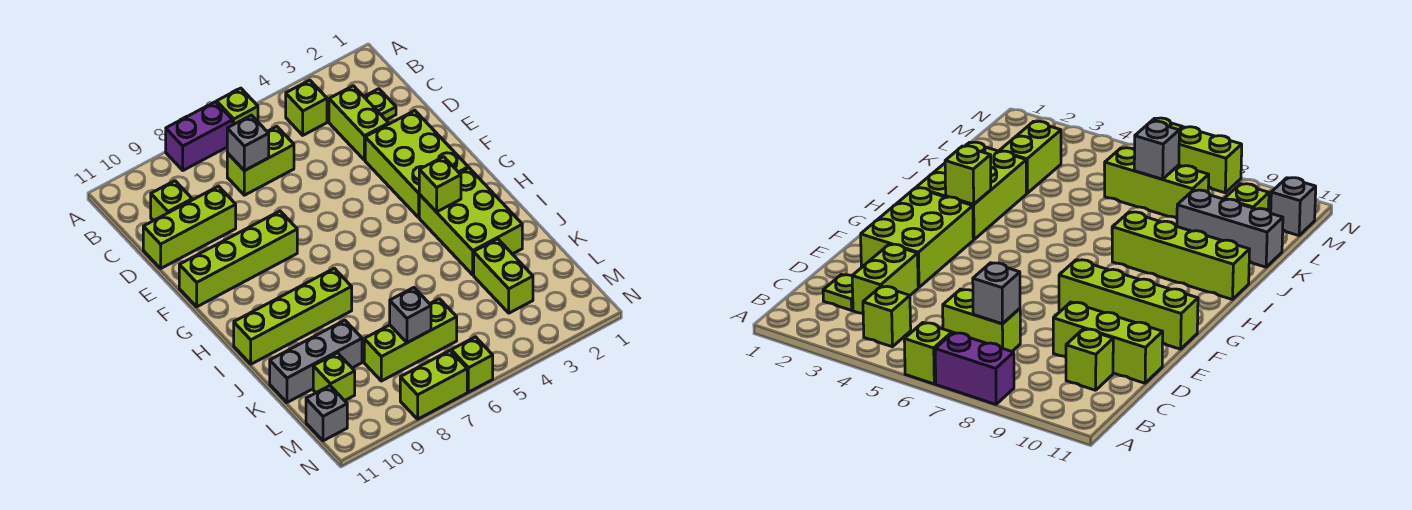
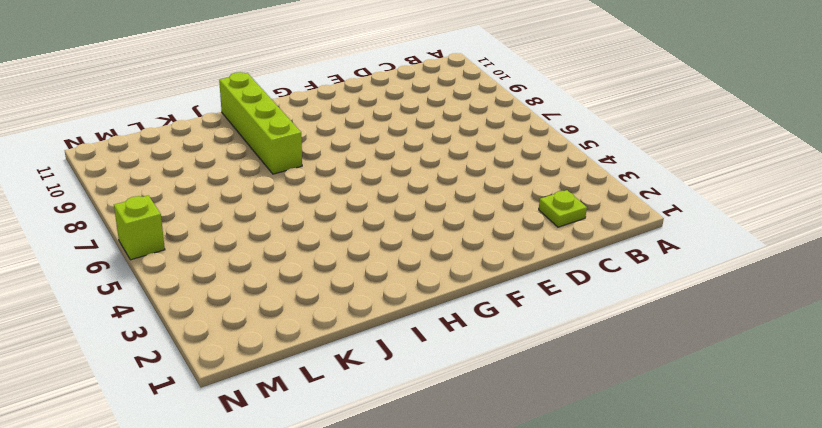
none -> lime 1x1 brick [217,88,258,125]
none -> purple 1x2 brick [166,102,233,170]
none -> lime 1x1 brick [286,80,327,135]

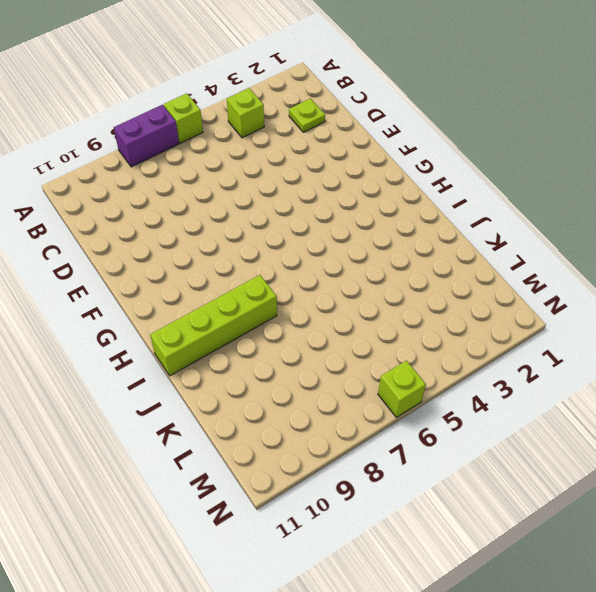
none -> lime 1x2 brick [329,86,389,160]
none -> lime 1x2 brick [227,127,294,195]
none -> lime 1x1 brick [151,181,192,221]

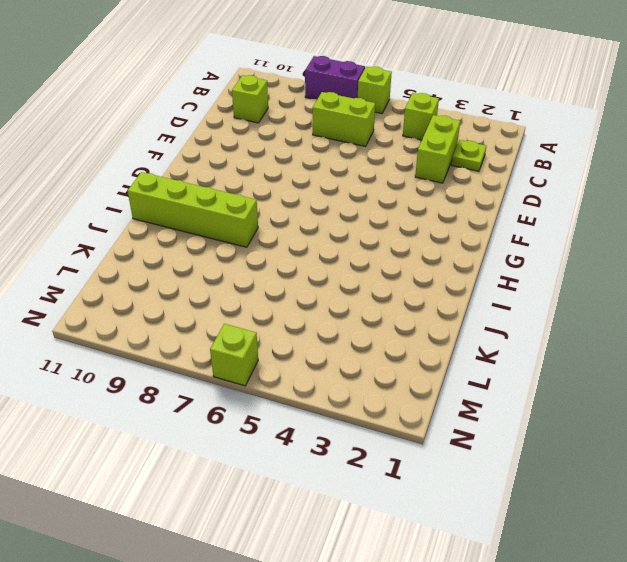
none -> lime 1x3 brick [143,186,236,268]
none -> lime 2x3 brick [365,111,468,217]
none -> lime 1x4 brick [179,211,297,307]

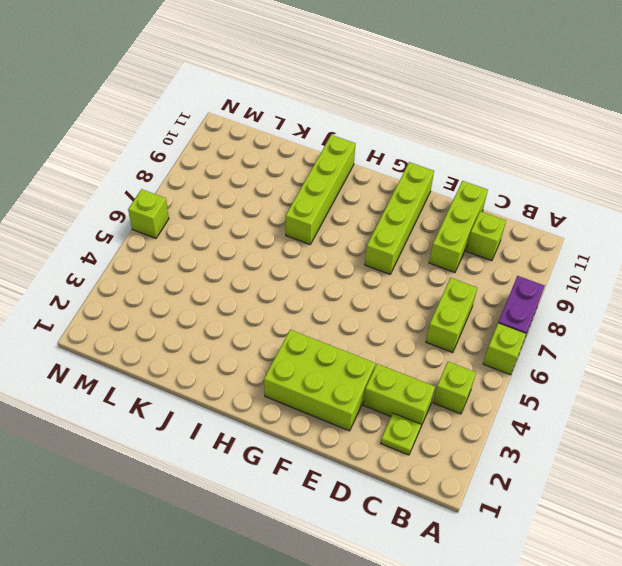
none -> lime 2x3 brick [419,168,522,275]
none -> lime 1x2 brick [474,239,533,313]
none -> grey 1x3 brick [270,320,362,402]

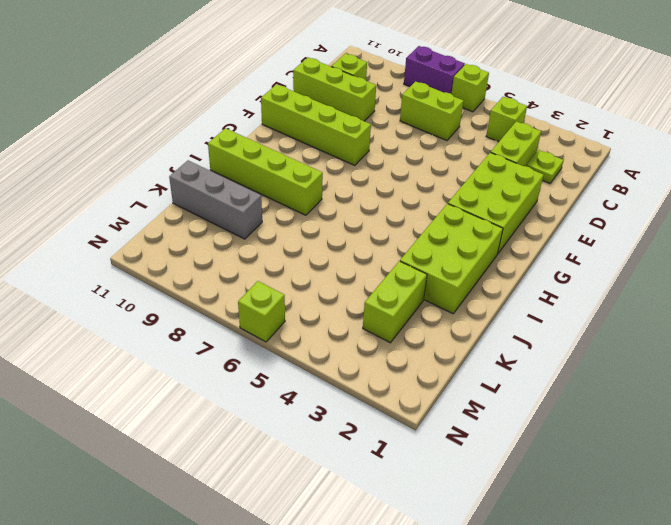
none -> lime 1x3 brick [364,299,457,381]
none -> lime 1x1 brick [313,353,355,401]
none -> grey 1x1 brick [306,386,347,441]

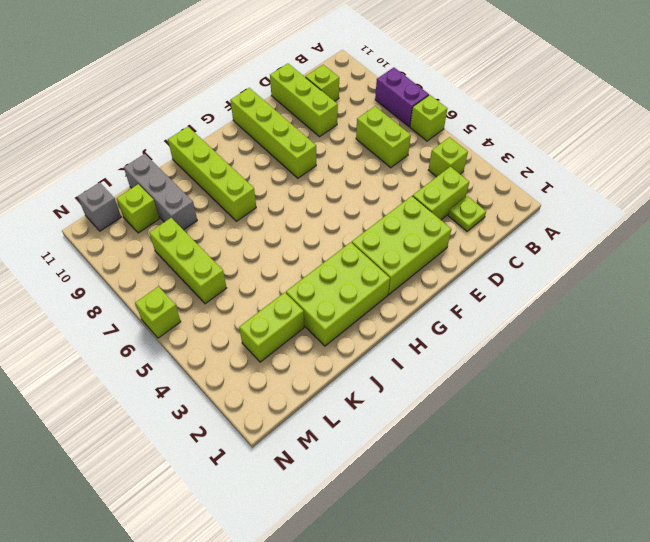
none -> lime 1x2 brick [400,351,467,419]
none -> grey 1x1 brick [227,115,269,171]
none -> lime 1x1 brick [419,157,461,212]

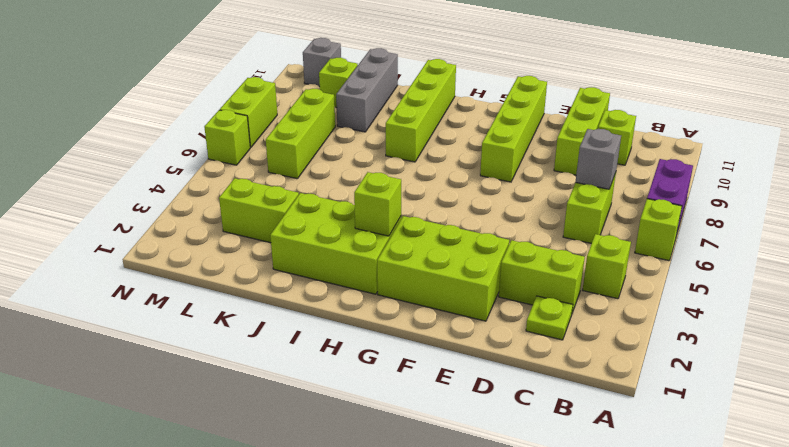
none -> grey 1x1 brick [390,288,431,343]

